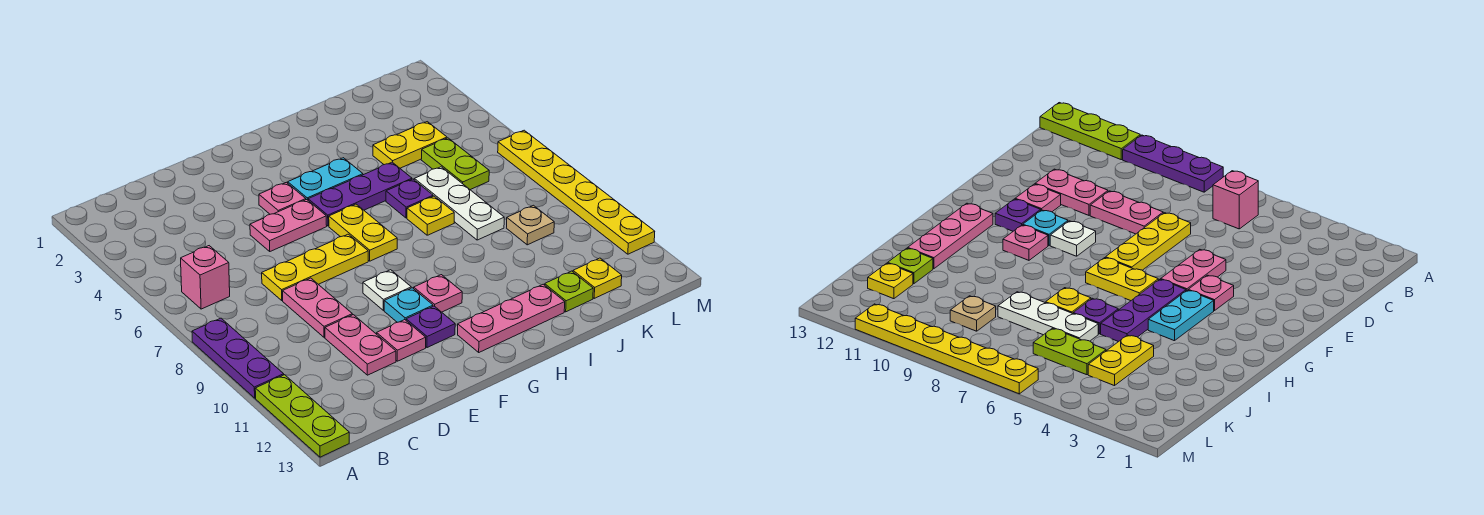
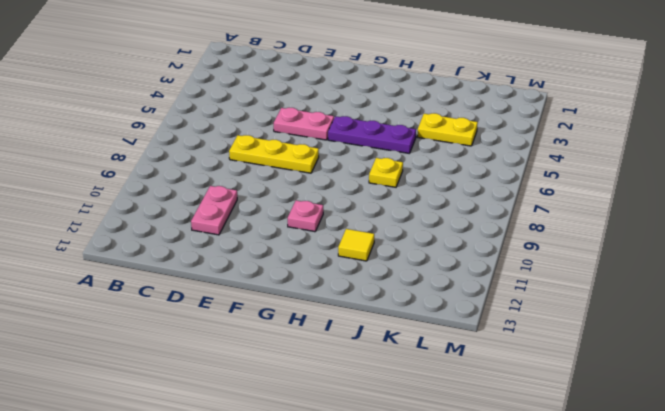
yellow 1x1 tile [338,229,374,261] -> none
none -> purple 1x3 plate [192,318,284,398]
none -> lime 1x3 plate [255,375,349,457]
none -> pink 1x1 brick [181,246,230,309]

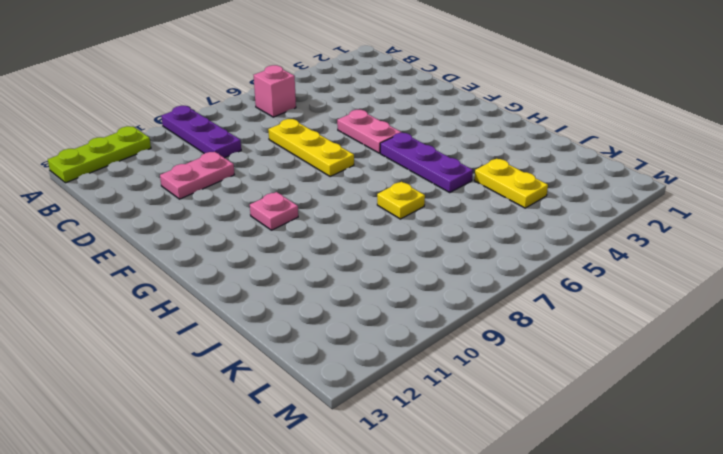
purple 1x3 plate [161,106,241,158] -> purple 1x3 plate turned to [192,318,284,398]
none -> pink 1x2 plate [283,278,352,338]
none -> pink 1x1 plate [377,320,426,361]
none -> pink 1x1 plate [259,182,306,214]

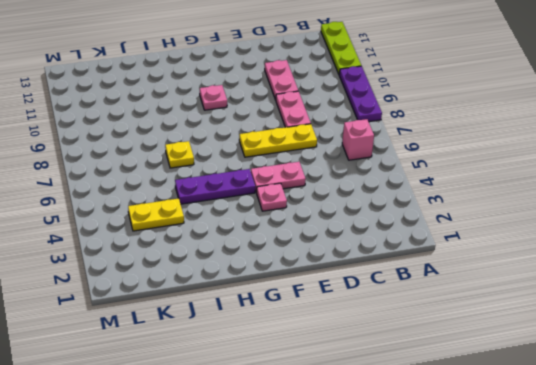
none -> pink 1x1 plate [377,320,426,361]
none -> white 1x1 plate [363,270,411,310]
none -> cyan 1x1 plate [384,288,433,322]

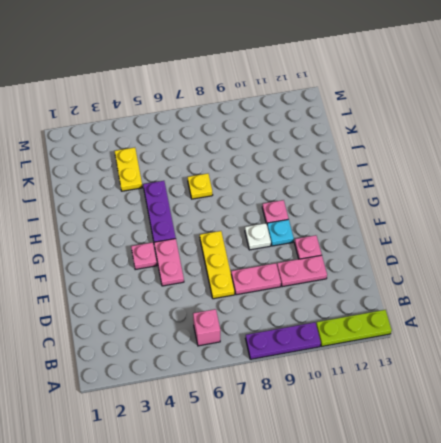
none -> purple 1x1 plate [406,306,455,348]
none -> cyan 1x2 plate [288,158,363,200]
none -> yellow 1x2 plate [329,204,397,261]

